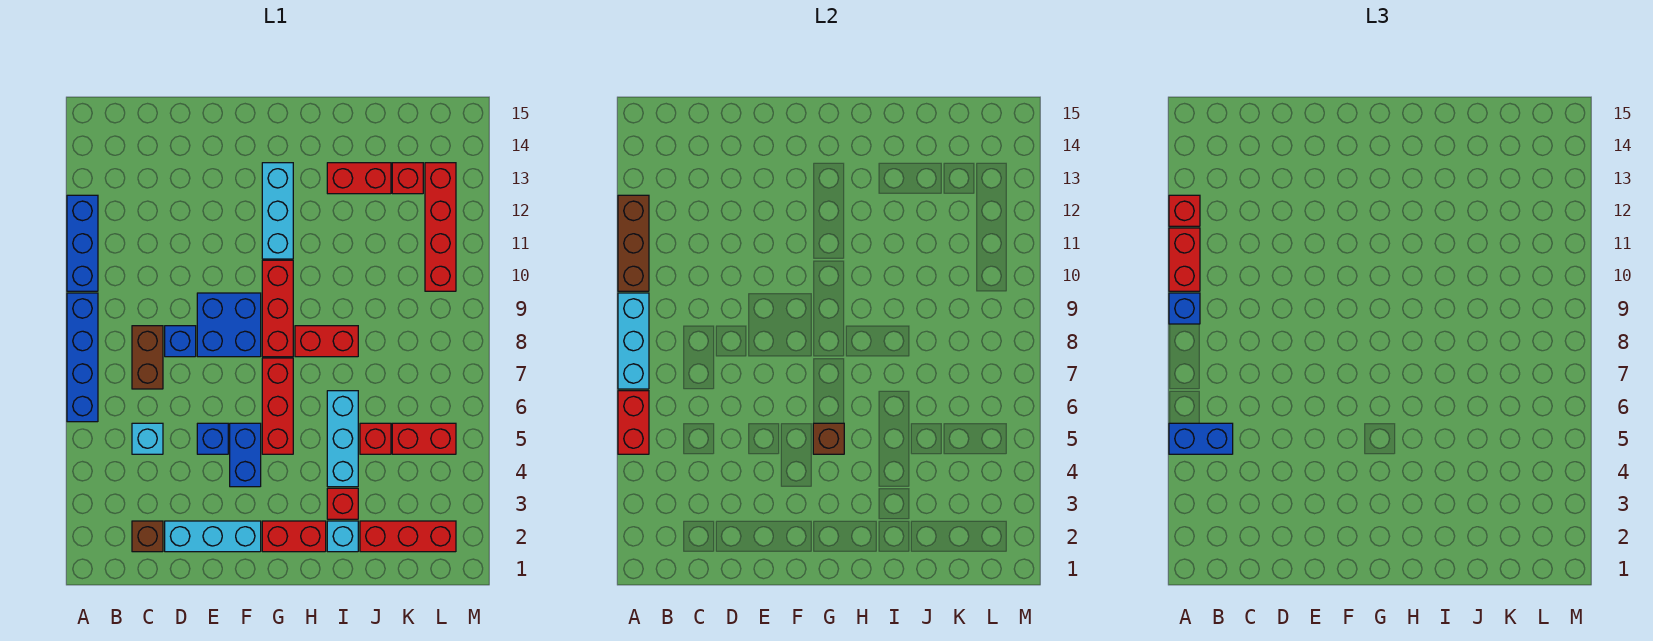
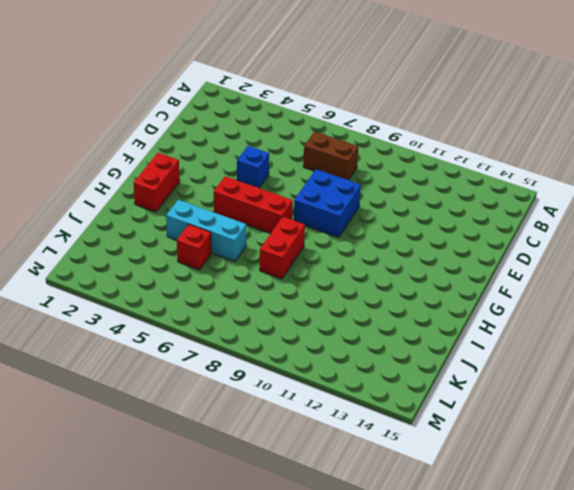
none -> blue 1x4 brick [67,293,98,422]
none -> blue 1x3 brick [67,195,98,291]
none -> brown 1x1 brick [132,521,163,552]
none -> cyan 1x1 brick [132,423,163,454]

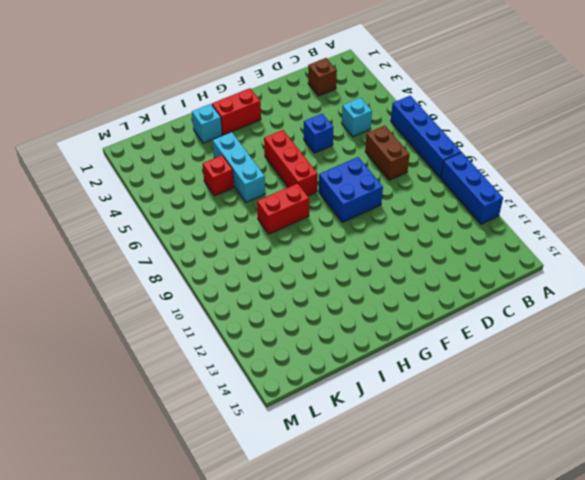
none -> cyan 1x3 brick [165,521,261,552]
none -> blue 1x1 brick [165,326,196,357]
none -> blue 1x2 brick [230,423,261,487]
none -> red 1x3 brick [262,260,293,357]

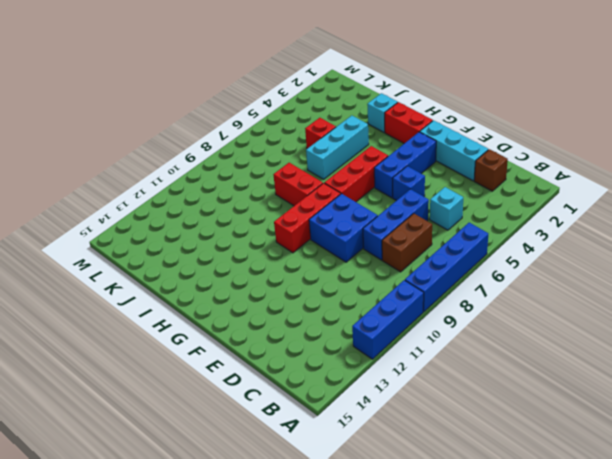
blue 1x3 brick [363,189,429,260] -> blue 1x1 brick [165,326,196,357]
blue 1x3 brick [374,132,436,198] -> blue 1x2 brick [230,423,261,487]
none -> cyan 1x3 brick [262,163,293,259]
none -> red 1x1 brick [327,488,358,519]
none -> red 1x2 brick [327,163,391,194]
none -> red 1x3 brick [360,521,456,552]

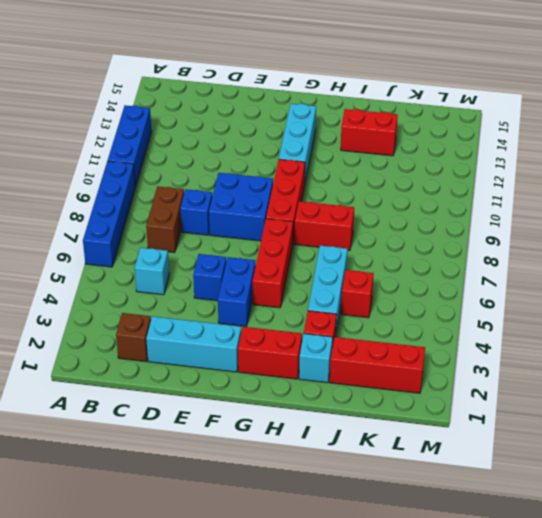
none -> red 1x2 brick [392,423,456,454]
none -> red 1x1 brick [392,163,423,194]
none -> red 1x4 brick [425,163,456,291]
none -> red 1x2 brick [618,391,649,454]

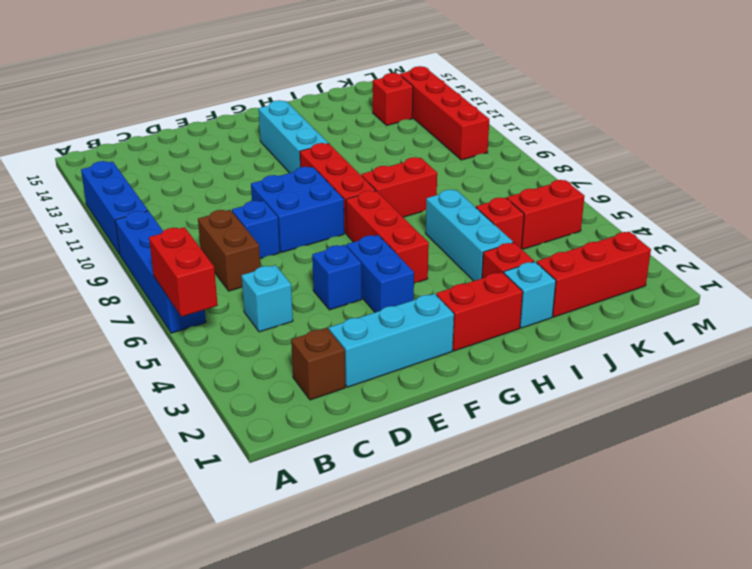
none -> red 1x2 brick [327,163,391,194]
none -> cyan 1x3 brick [618,293,649,389]
none -> brown 1x3 brick [618,195,649,291]
none -> brown 1x1 brick [813,423,844,454]

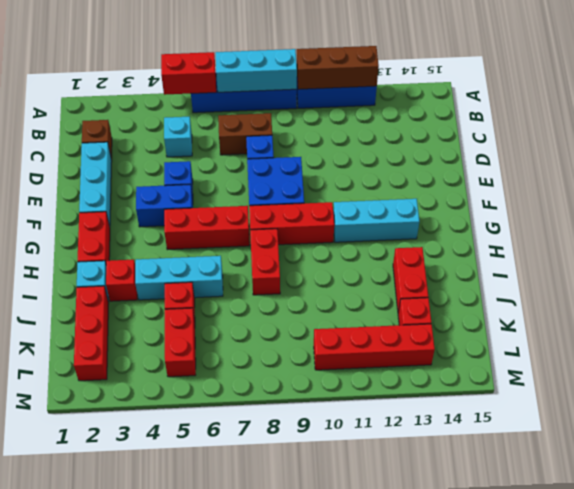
none -> brown 1x1 brick [813,423,844,454]
none -> blue 1x2 brick [1169,423,1233,454]
none -> blue 1x1 brick [1169,293,1200,324]
none -> red 1x2 brick [1169,228,1200,291]

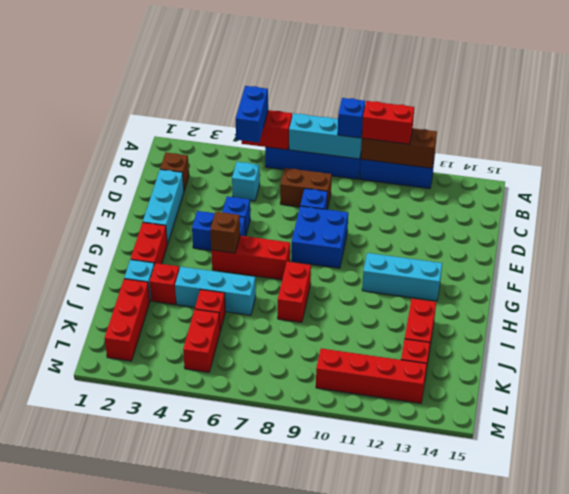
none -> red 1x3 brick [262,260,293,357]
none -> red 1x1 brick [1169,195,1200,226]

